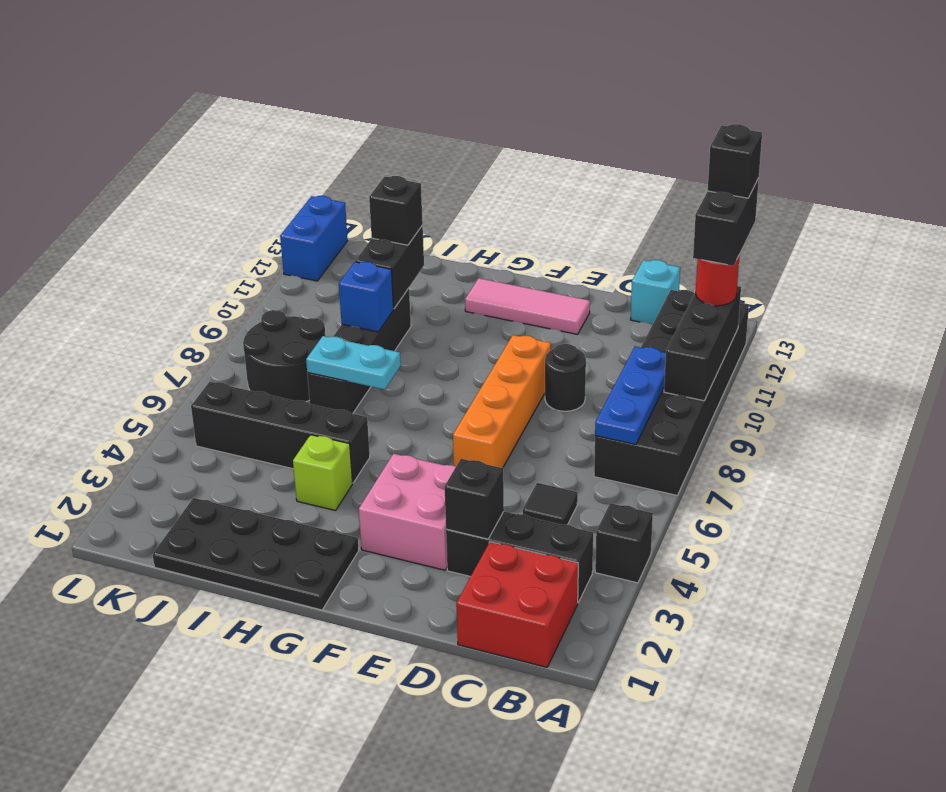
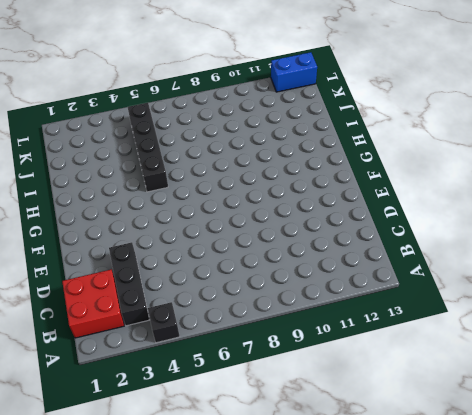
none -> black 2x6 brick [594,290,749,495]
none -> black 1x1 tile [523,483,578,525]
none -> cyan 1x1 brick [631,260,680,325]

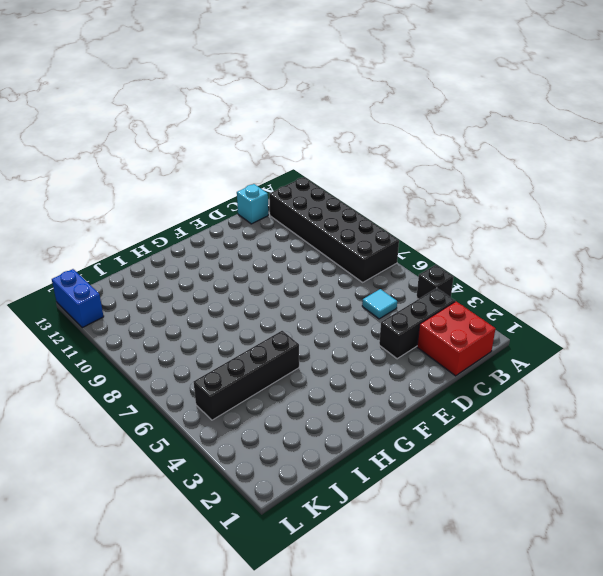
cyan 1x1 tile [362,289,397,319] -> black 1x1 tile [523,483,578,525]
none -> black 1x1 round brick [545,344,586,411]
none -> pink 2x2 brick [359,454,456,570]
none -> orange 1x4 brick [453,335,551,468]

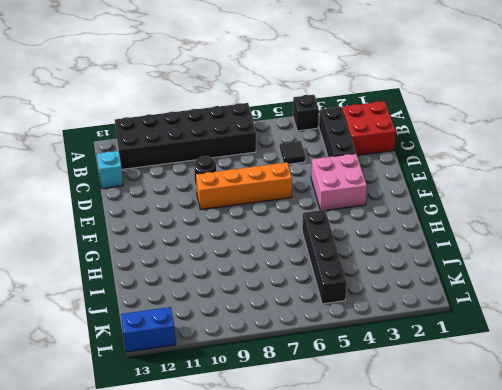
none -> pink 1x3 tile [465,278,590,334]
none -> black 2x4 plate [152,498,359,610]
none -> lime 1x1 brick [293,435,353,510]

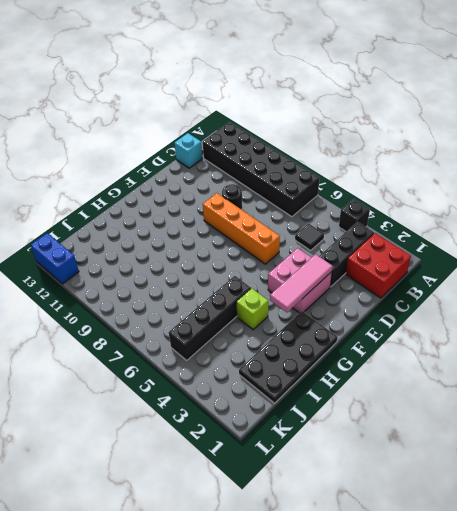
pink 1x3 tile [270,254,333,312] -> pink 1x3 tile moved to [465,278,590,334]
none -> black 1x4 brick [307,288,411,414]
none -> black 2x2 round brick [243,310,325,402]
none -> black 1x3 brick [664,286,741,401]

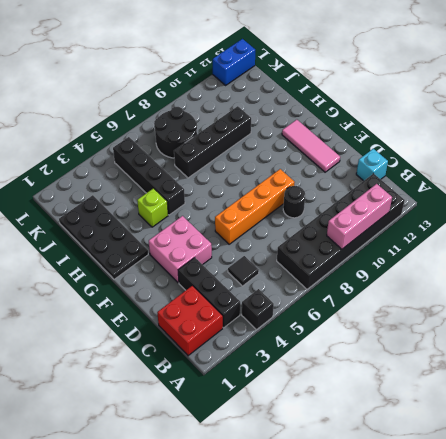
pink 1x3 brick [327,184,392,249] -> black 1x3 brick [664,286,741,401]
none -> blue 1x3 plate [595,346,666,444]
none -> black 1x1 brick [444,459,504,539]
none -> cyan 1x2 plate [306,336,401,389]

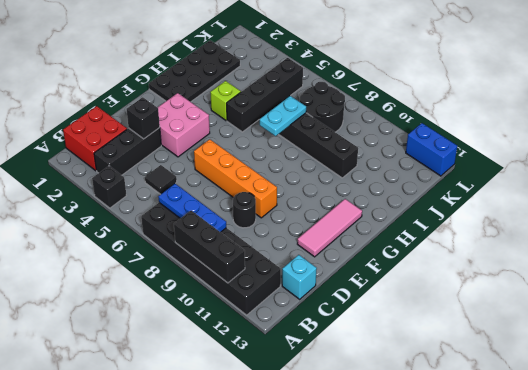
none -> blue 1x1 brick [339,262,394,332]
none -> black 1x2 brick [355,225,424,308]
none -> red 1x1 round brick [695,254,740,306]

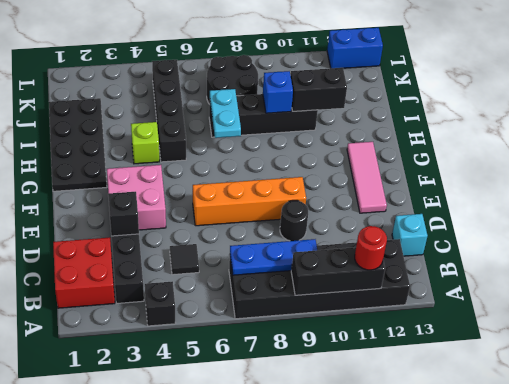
none -> black 1x1 brick [369,176,423,245]
none -> black 1x2 brick [693,179,759,266]
none -> black 1x1 brick [708,124,762,198]

